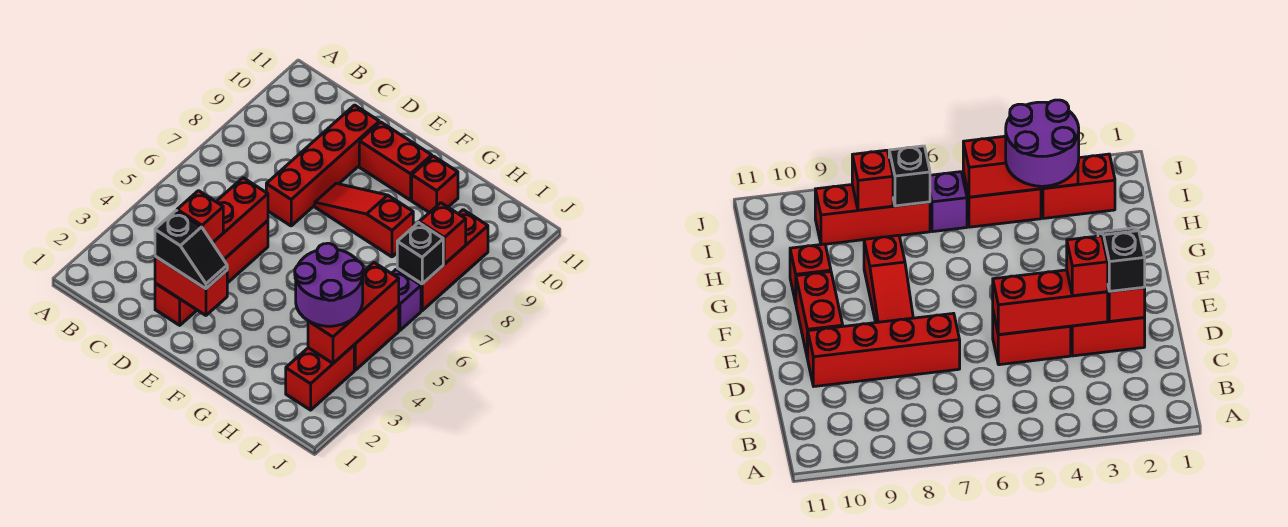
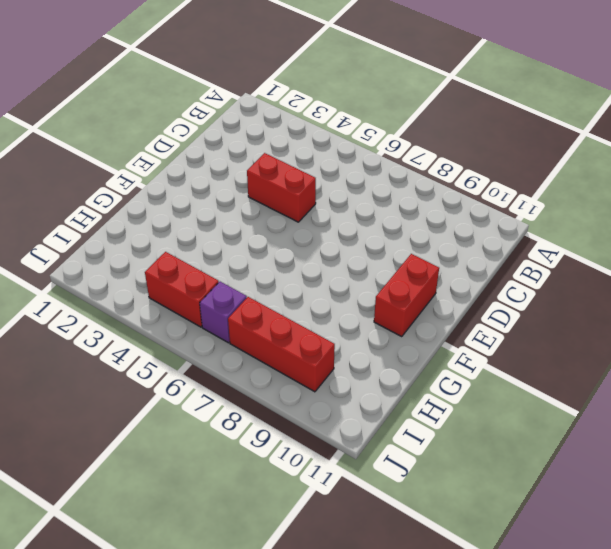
none -> red 1x2 brick [155,283,197,325]
none -> red 1x4 brick [266,105,379,226]
none -> red 1x3 slope [315,183,413,257]

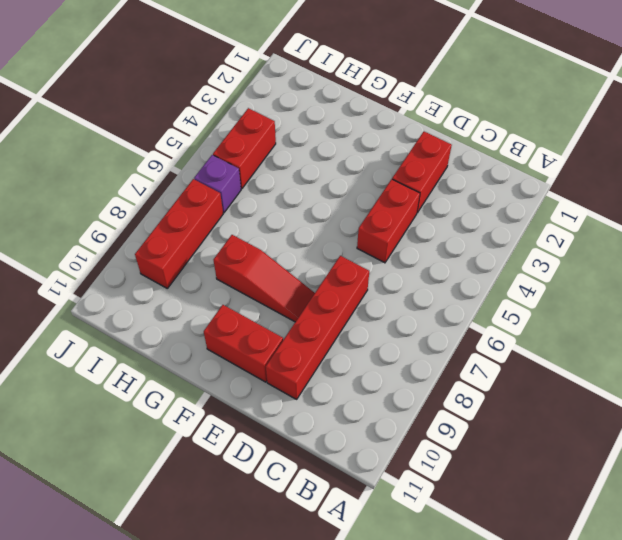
none -> red 1x1 brick [412,156,458,213]
none -> red 1x2 brick [286,345,354,410]
none -> red 1x2 brick [155,256,227,315]

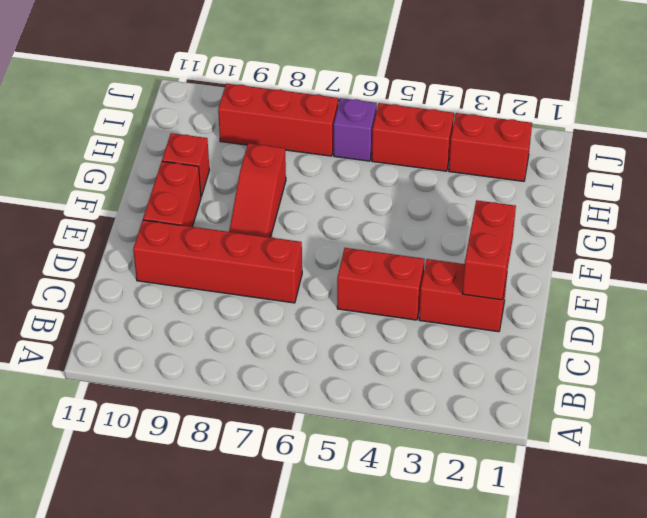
none -> red 1x3 brick [213,178,268,260]
none -> red 1x3 brick [308,263,399,363]
none -> black 1x1 brick [397,223,443,284]

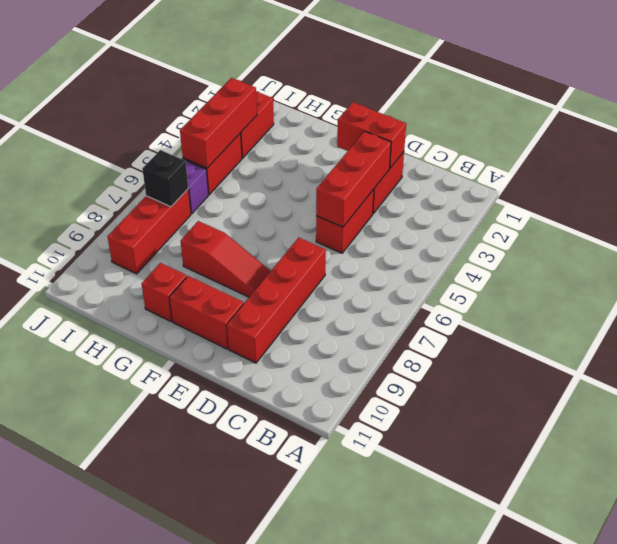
none -> red 1x1 brick [420,203,466,264]
none -> black 1x2 slope [155,211,227,289]
none -> red 1x1 brick [177,191,223,243]

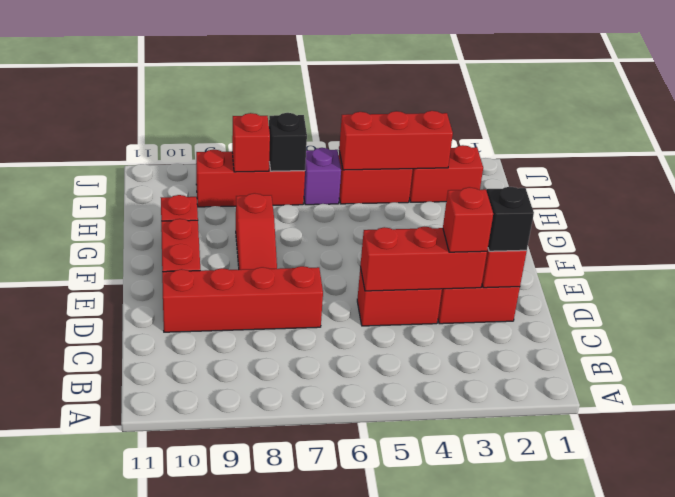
none -> purple 2x2 round brick [295,243,364,326]

